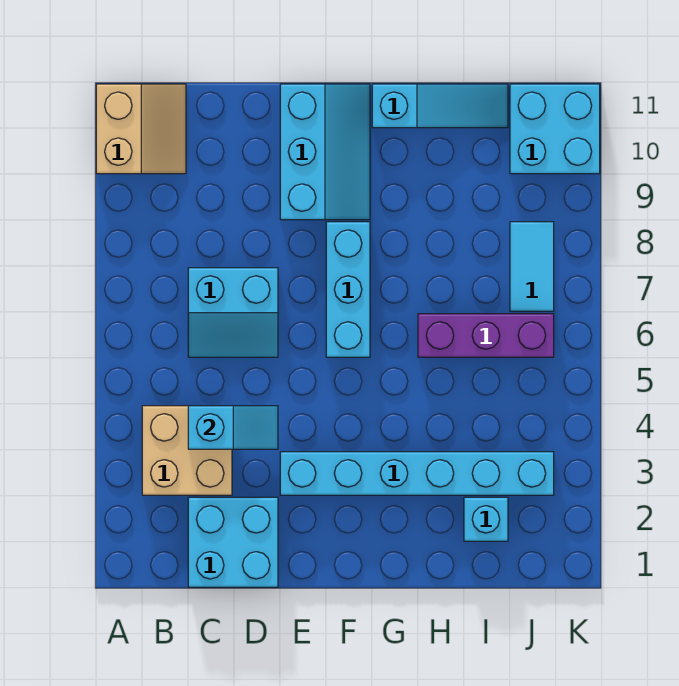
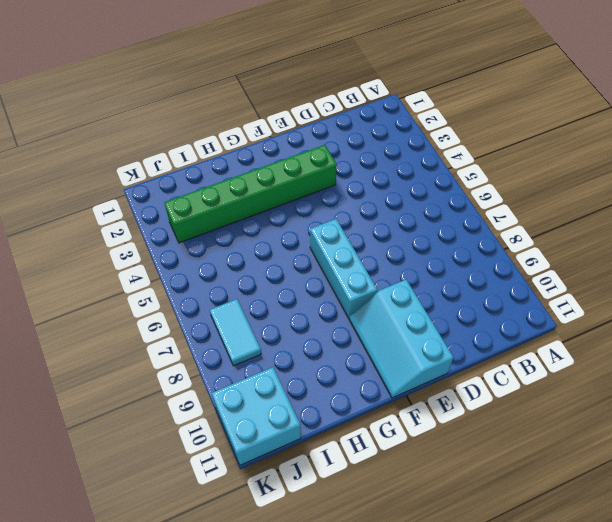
green 1x6 brick [164,145,337,243] -> cyan 1x6 brick [280,452,554,495]
none -> tan 2x2 slope [96,84,186,174]
none -> tan 2x2 brick [142,406,232,495]
none -> cyan 2x2 brick [188,497,278,587]

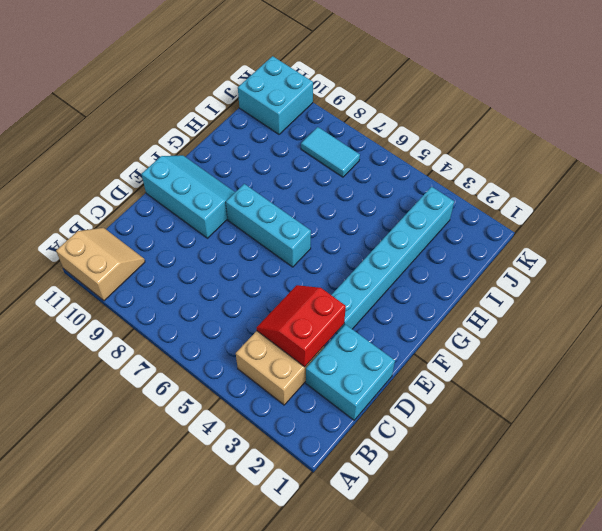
red 2x2 slope [257,285,346,367] -> cyan 1x2 slope [188,406,278,449]
none -> cyan 2x2 slope [188,268,278,357]
none -> cyan 1x3 slope [372,84,508,128]
none -> purple 1x3 brick [418,314,554,357]

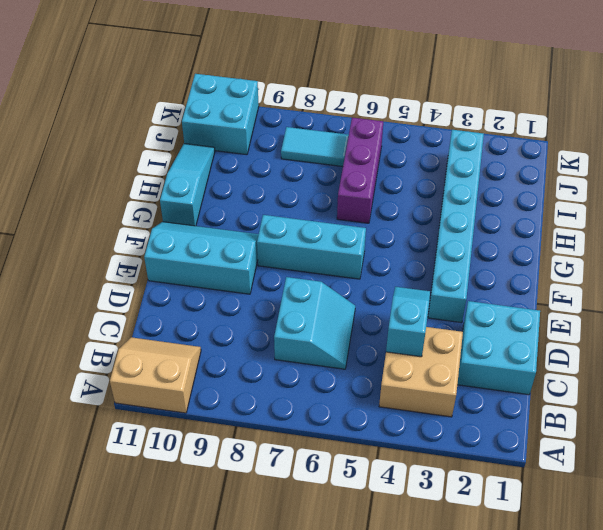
none -> cyan 1x1 brick [464,497,508,541]

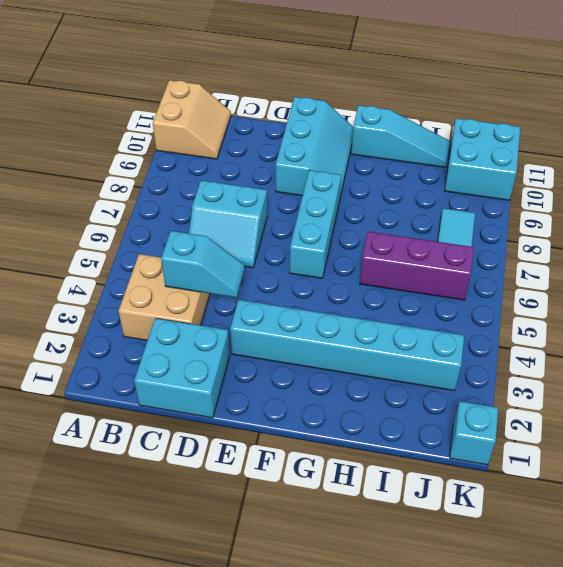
cyan 1x1 brick [450,401,498,465] -> cyan 1x1 brick moved to [464,497,508,541]

